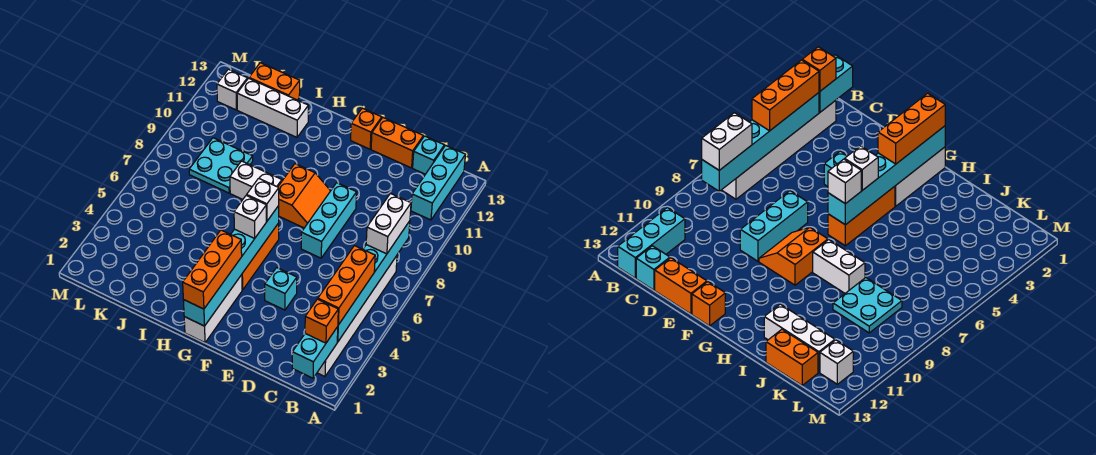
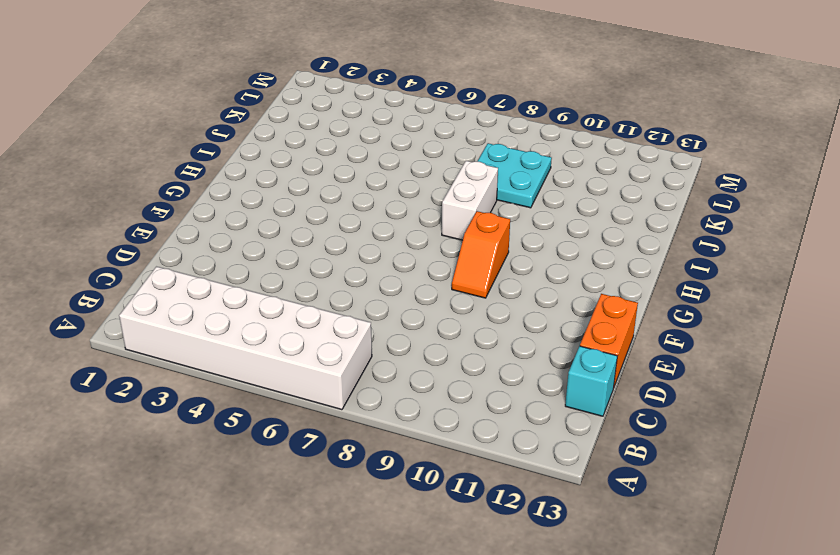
white 2x6 brick [119,267,372,410] -> white 1x6 brick [317,256,397,376]
orange 1x2 slope [452,211,510,298] -> orange 2x2 slope [278,164,330,228]
none -> cyan 1x3 brick [411,145,465,220]
none -> cyan 1x1 brick [265,268,297,310]
none -> cyan 1x3 brick [301,183,357,258]

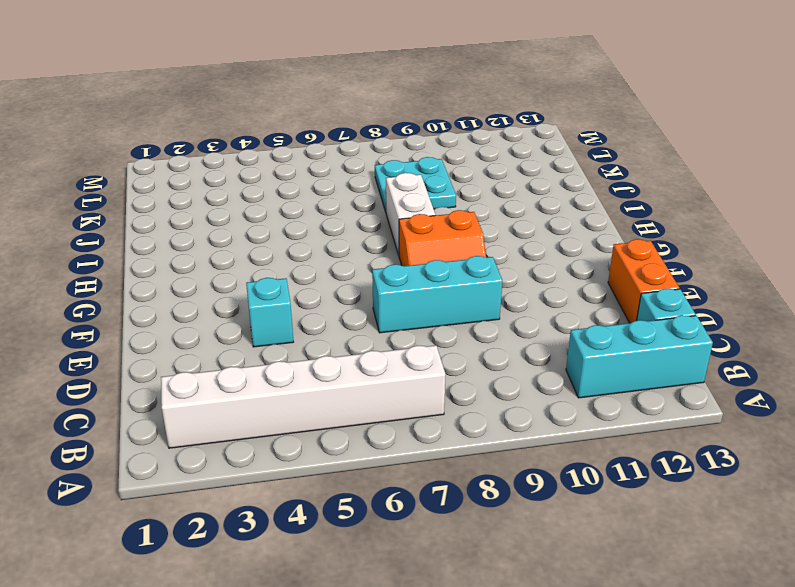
none -> orange 1x1 brick [351,108,382,149]
none -> white 1x3 brick [184,275,242,343]
none -> orange 1x3 brick [242,223,279,290]

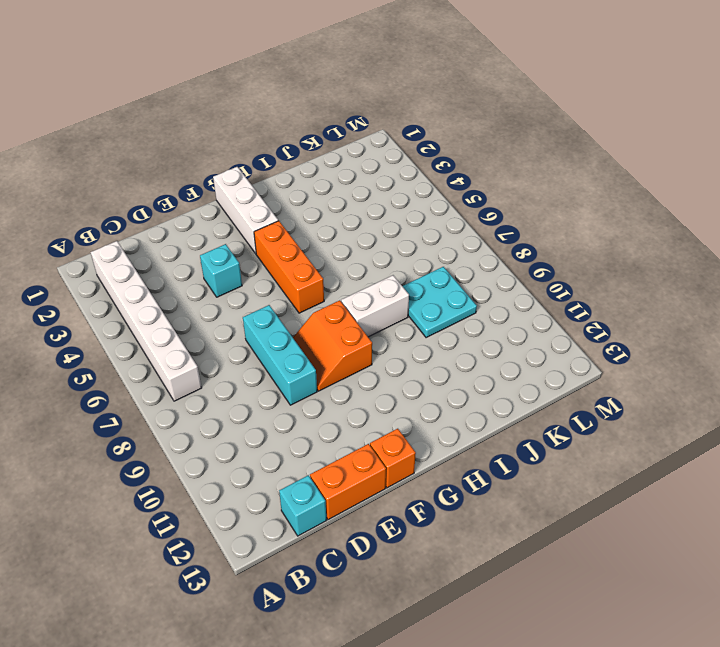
none -> cyan 1x3 brick [411,145,465,220]
none -> white 1x3 brick [237,78,308,137]
none -> orange 1x2 brick [249,63,300,100]

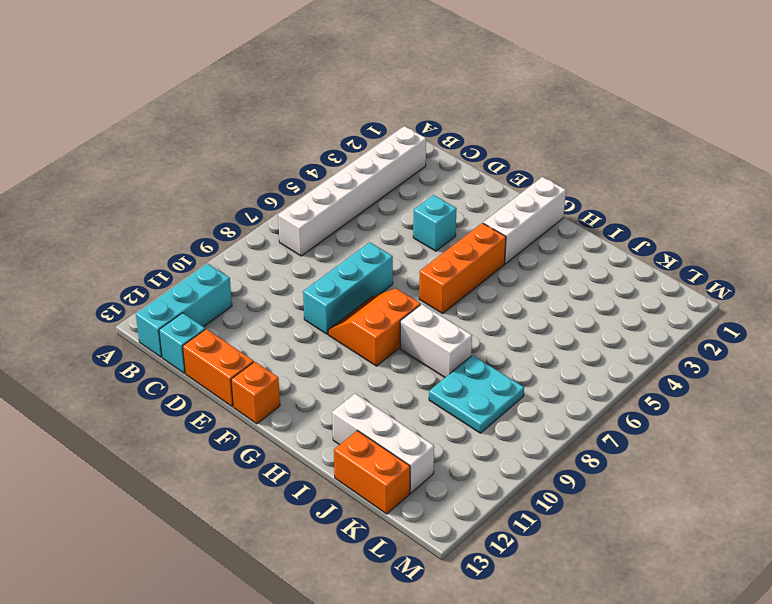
none -> white 1x1 brick [217,69,247,110]
none -> cyan 1x2 brick [292,327,338,378]
none -> cyan 1x6 brick [337,221,410,342]

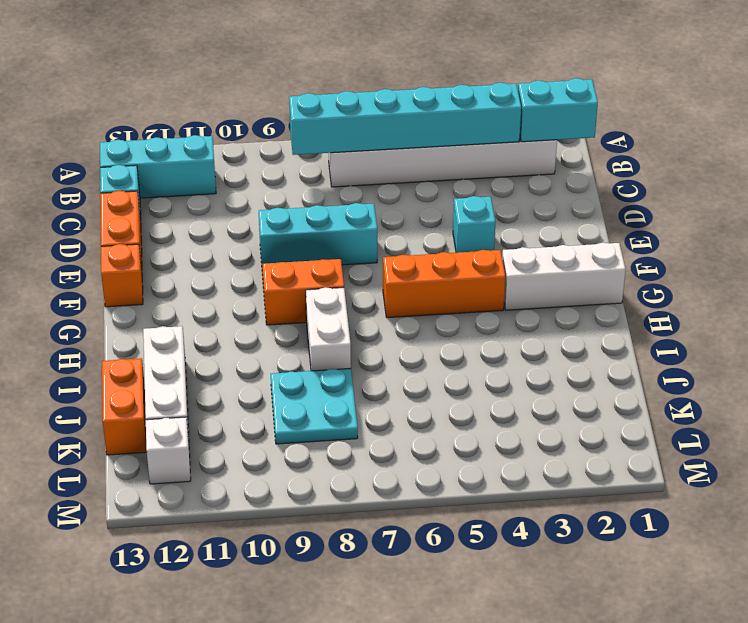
none -> cyan 1x6 brick [183,206,279,326]
none -> orange 1x1 brick [305,299,338,343]
none -> orange 1x3 brick [318,246,375,325]

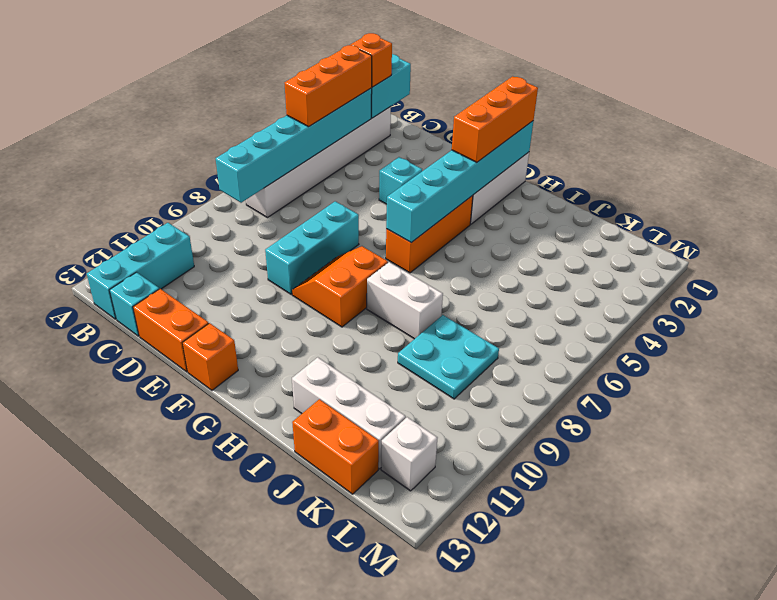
none -> white 1x2 brick [366,194,411,254]
none -> white 1x1 brick [234,195,266,238]
none -> white 1x1 brick [247,178,279,221]

